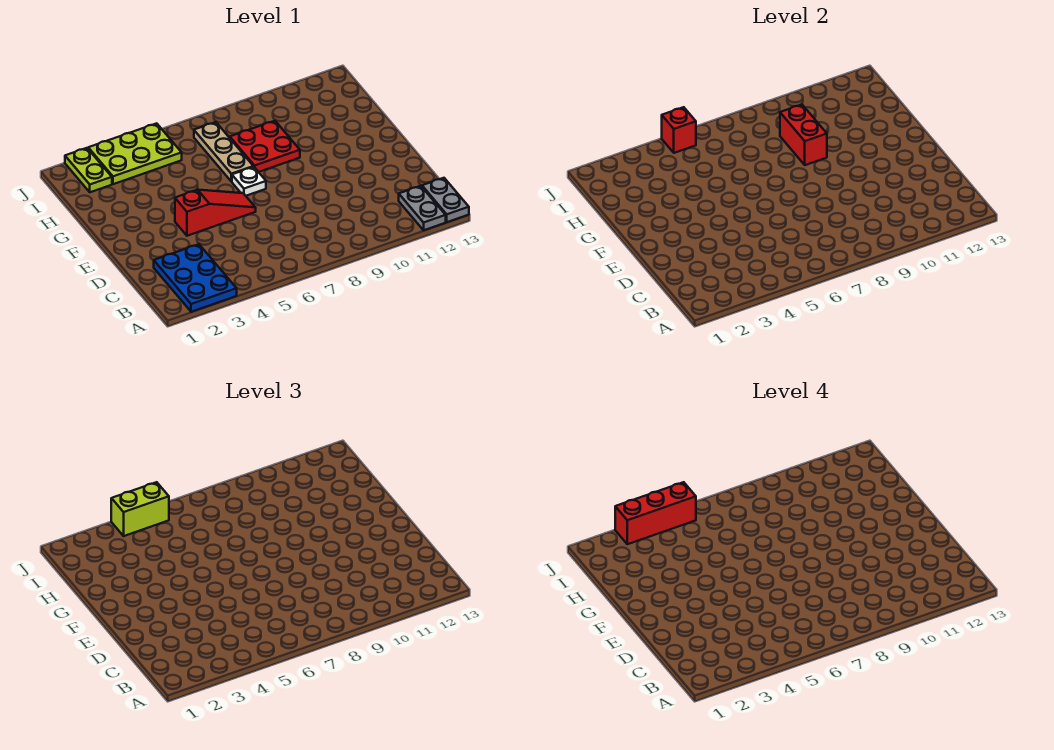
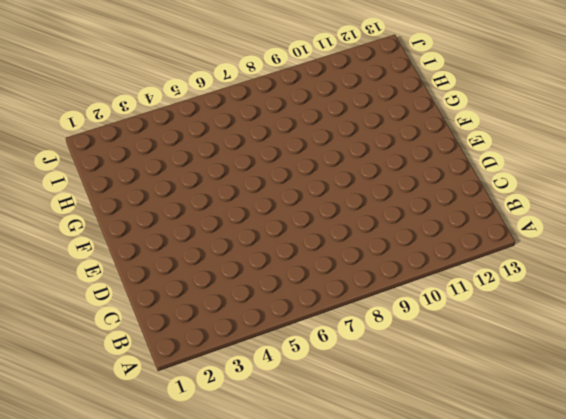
none -> blue 2x3 plate [154,244,237,312]
none -> grey 1x2 plate [399,186,446,230]
none -> grey 1x2 plate [422,178,469,222]

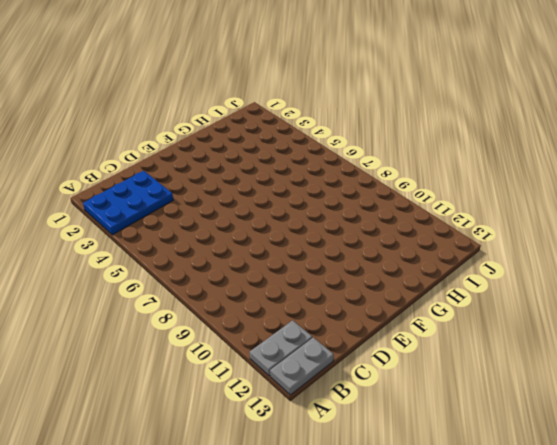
none -> red 1x3 slope [175,190,256,236]
none -> white 1x1 plate [232,167,266,196]
none -> tan 1x3 plate [194,122,253,181]

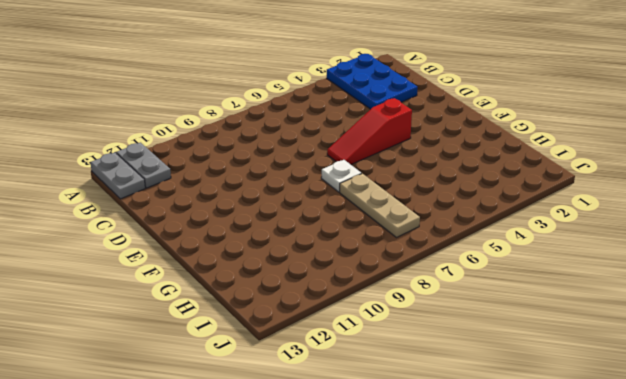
none -> red 2x2 plate [230,121,300,172]
none -> lime 1x2 plate [65,148,112,192]
none -> lime 2x3 plate [88,123,182,184]

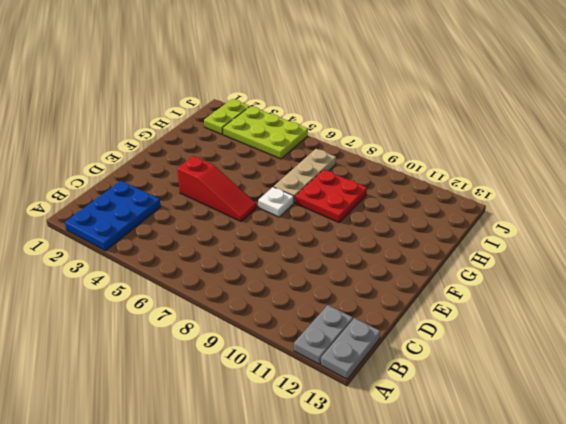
none -> red 1x2 brick [780,104,827,165]
none -> red 1x1 brick [662,107,696,153]
none -> lime 1x2 brick [111,482,169,536]

